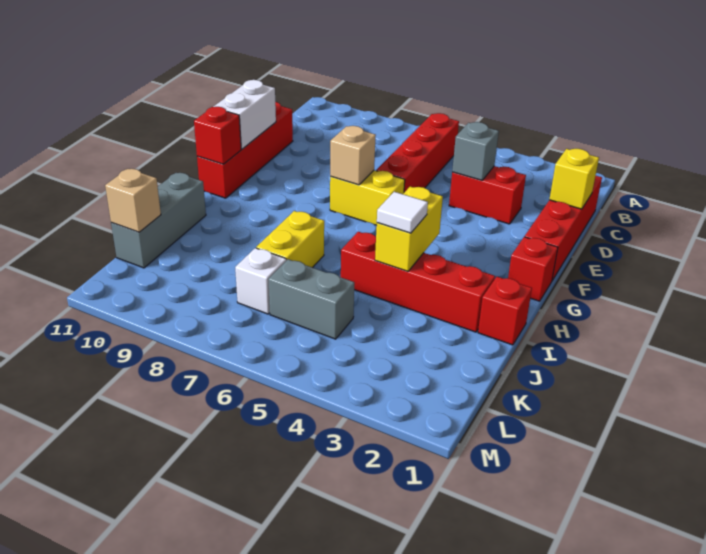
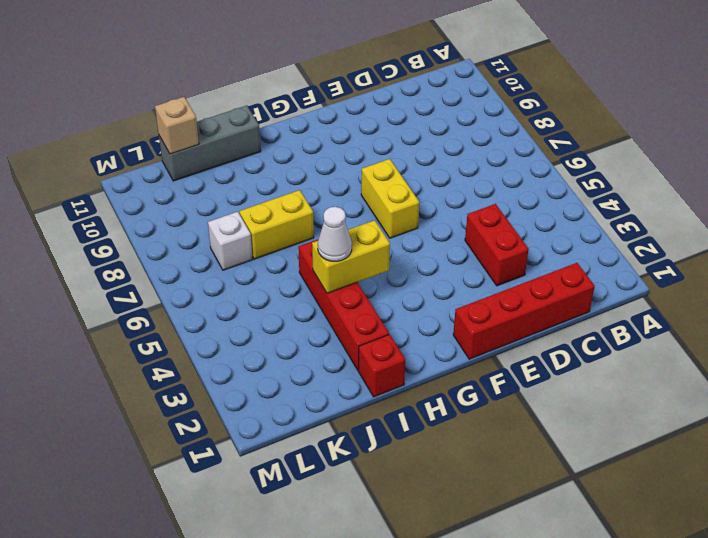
white 1x1 cone [318,207,352,261] -> white 1x1 tile [377,192,428,233]
none -> red 1x4 brick [376,113,459,192]
none -> red 1x4 brick [197,102,293,198]
none -> red 1x1 brick [508,237,558,301]

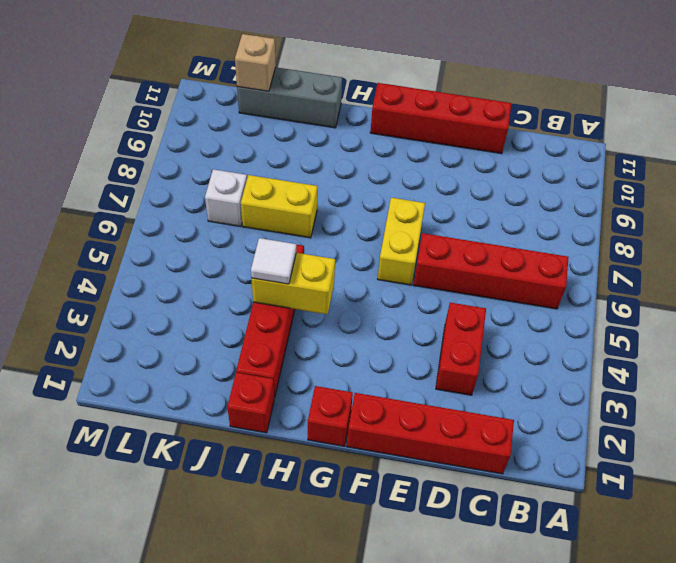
none -> grey 1x2 brick [268,259,354,339]
none -> yellow 1x1 brick [549,149,599,209]
none -> grey 1x1 brick [452,122,499,180]

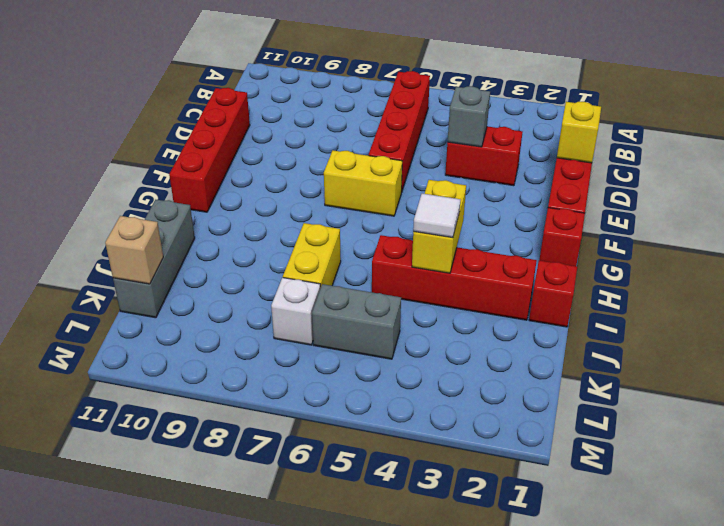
none -> white 1x2 brick [214,80,276,149]
none -> tan 1x1 brick [330,126,376,185]
none -> red 1x1 brick [194,107,241,164]

